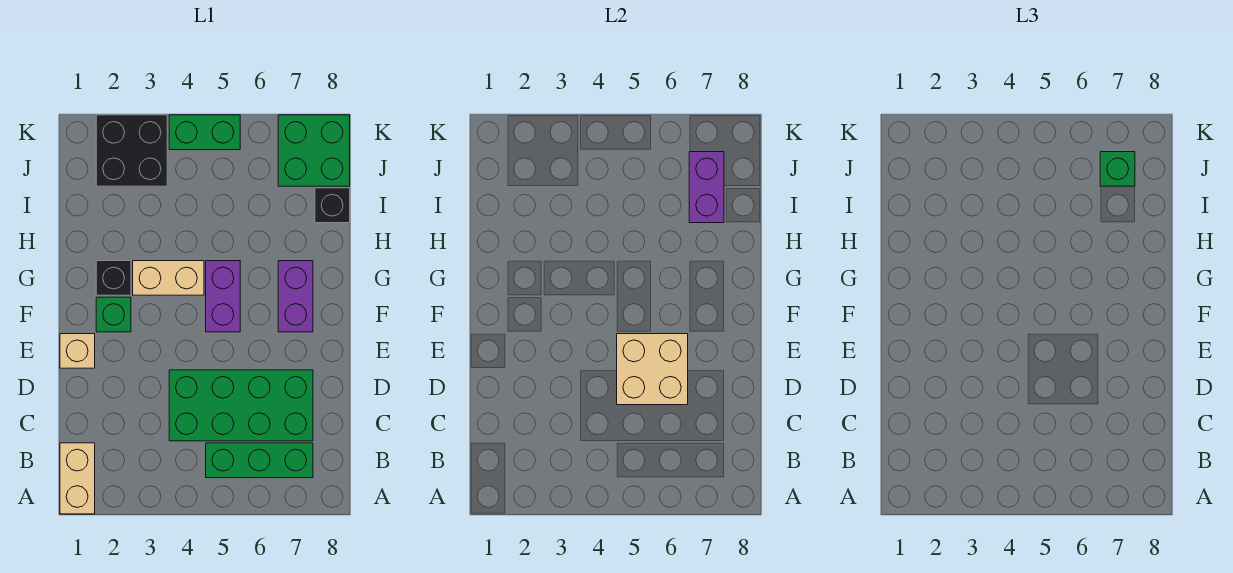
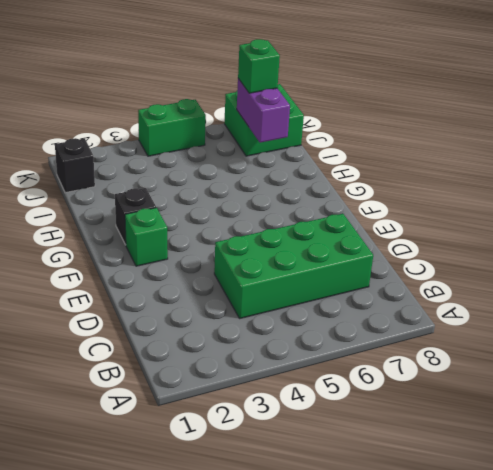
black 1x1 brick [55,138,95,193] -> black 1x1 brick moved to [315,188,350,223]
none -> tan 1x2 brick [60,443,95,514]
none -> green 1x3 brick [206,443,313,478]
none -> tan 1x1 brick [60,334,95,368]

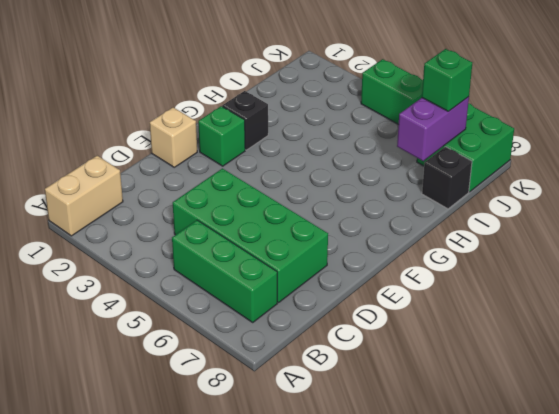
none -> purple 1x2 brick [206,261,240,332]
none -> purple 1x2 brick [278,261,313,332]
none -> tan 1x2 brick [133,261,204,295]

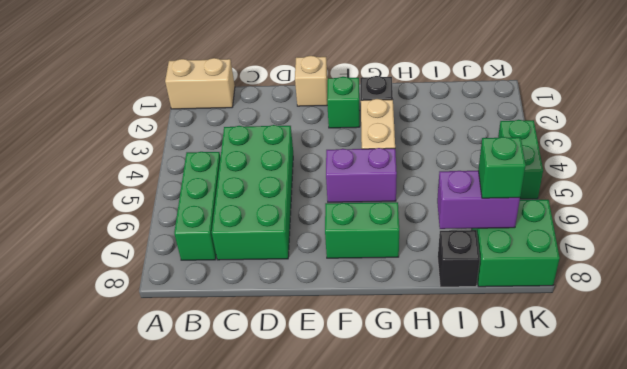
green 1x2 brick [325,202,399,258] -> purple 1x2 brick [278,261,313,332]
none -> black 2x2 brick [96,115,167,186]
none -> tan 2x2 brick [617,334,688,405]

